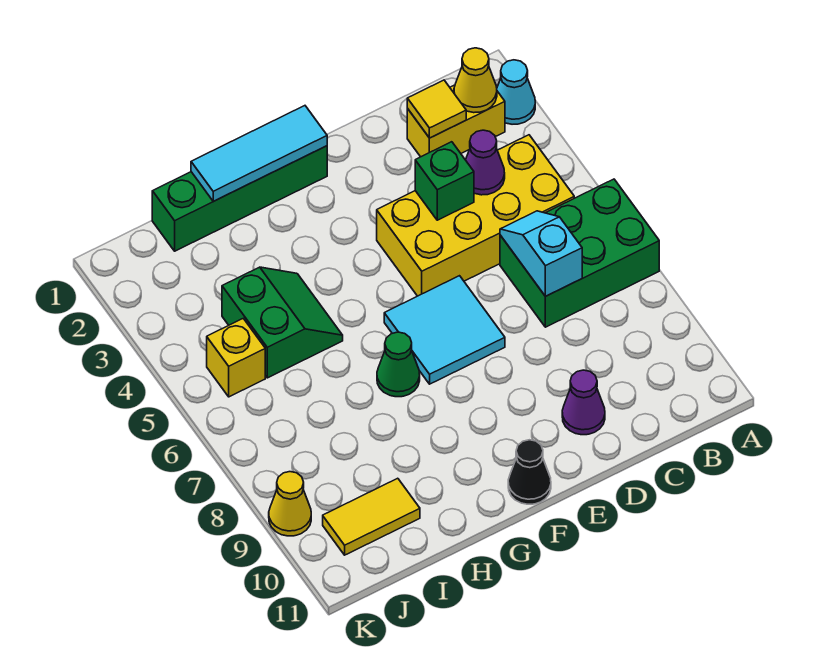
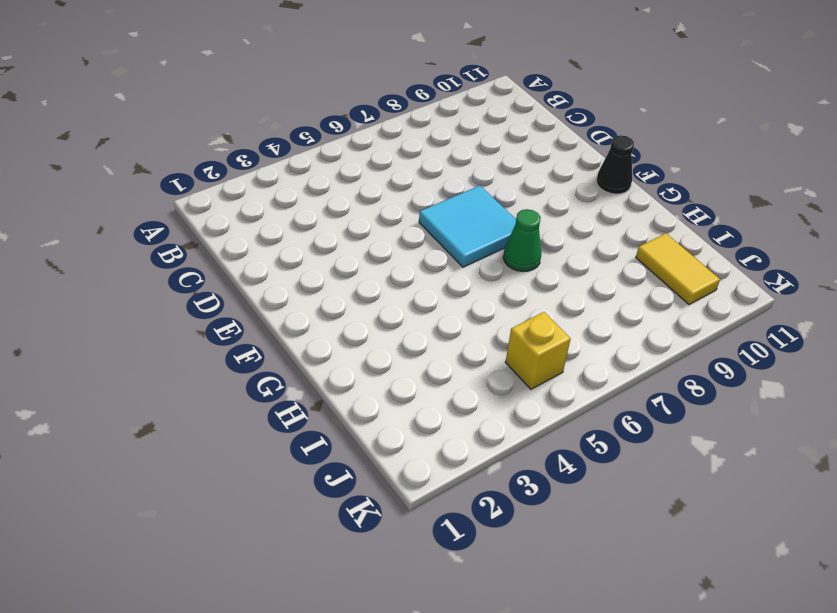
none -> cyan 1x1 cone [497,60,535,124]
none -> green 2x3 brick [500,179,659,327]
none -> yellow 1x2 brick [407,85,505,157]

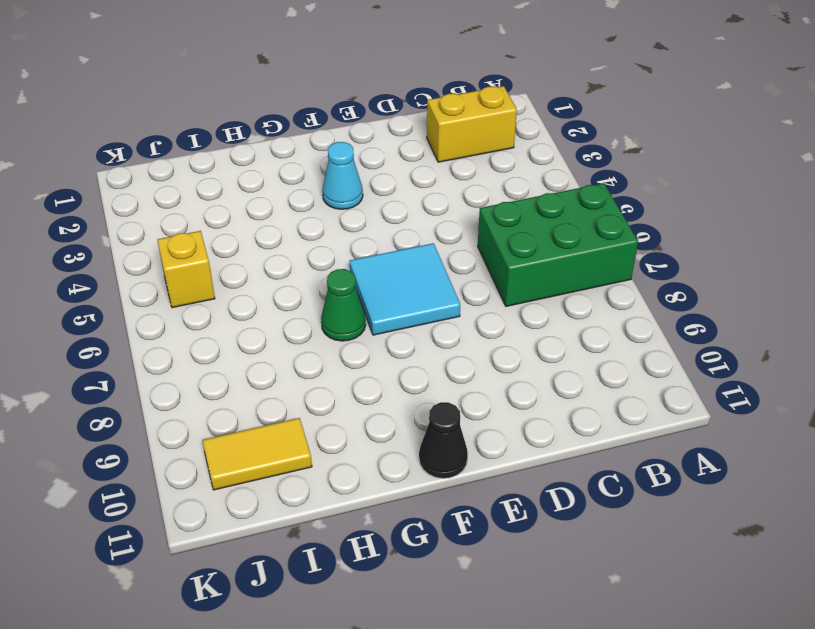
cyan 1x1 cone [322,142,363,209] -> cyan 1x1 cone moved to [497,60,535,124]
none -> yellow 2x4 brick [377,135,574,296]
none -> purple 1x1 cone [562,370,605,435]
none -> green 1x4 brick [152,146,327,251]

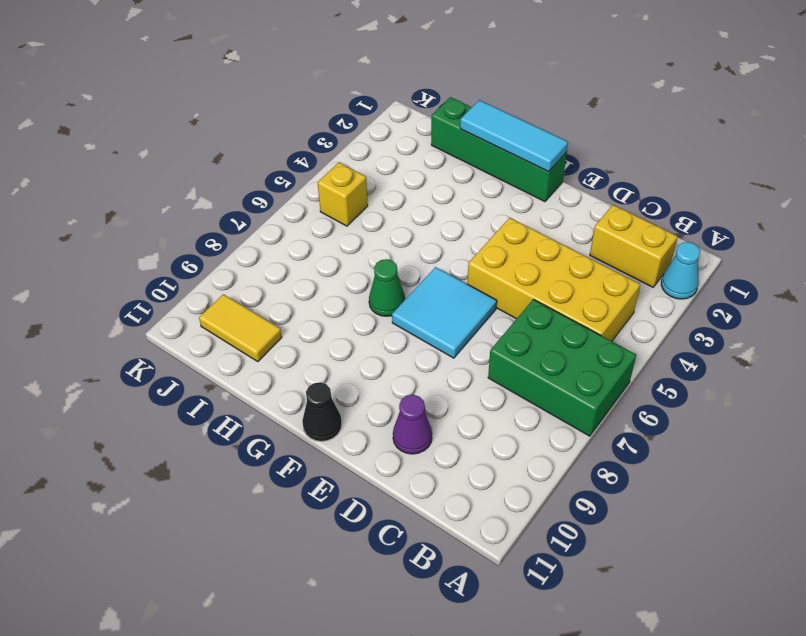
none -> green 2x2 slope [222,267,343,378]
none -> yellow 1x1 cone [269,472,311,536]
none -> yellow 1x1 cone [454,48,497,113]

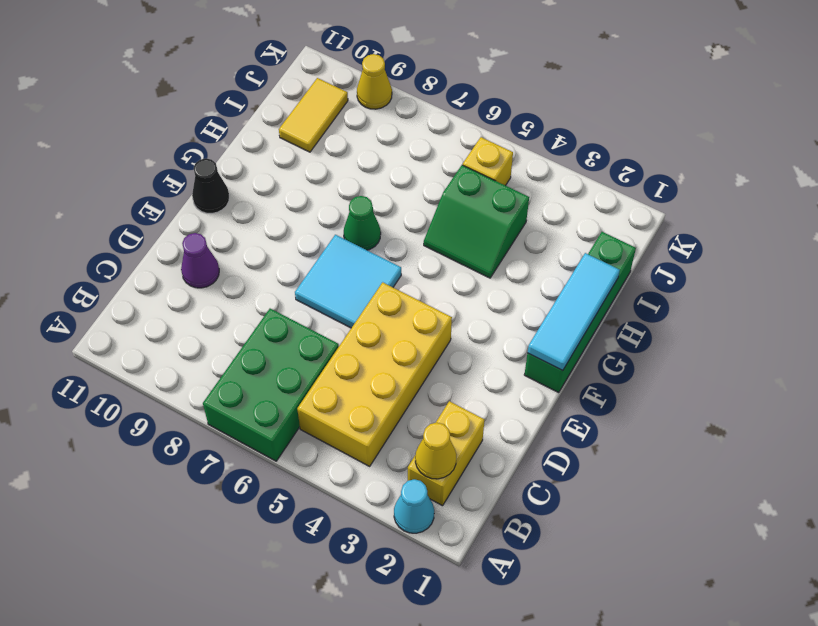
none -> yellow 1x1 tile [407,80,466,138]
none -> purple 1x1 cone [466,130,505,195]
none -> cyan 1x2 slope [500,211,582,296]

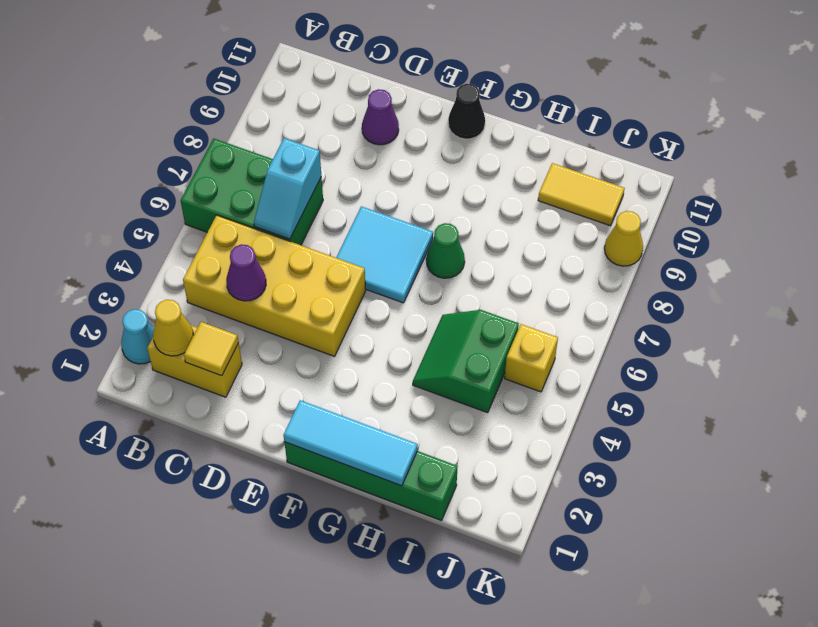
none -> green 1x1 brick [415,142,474,220]

